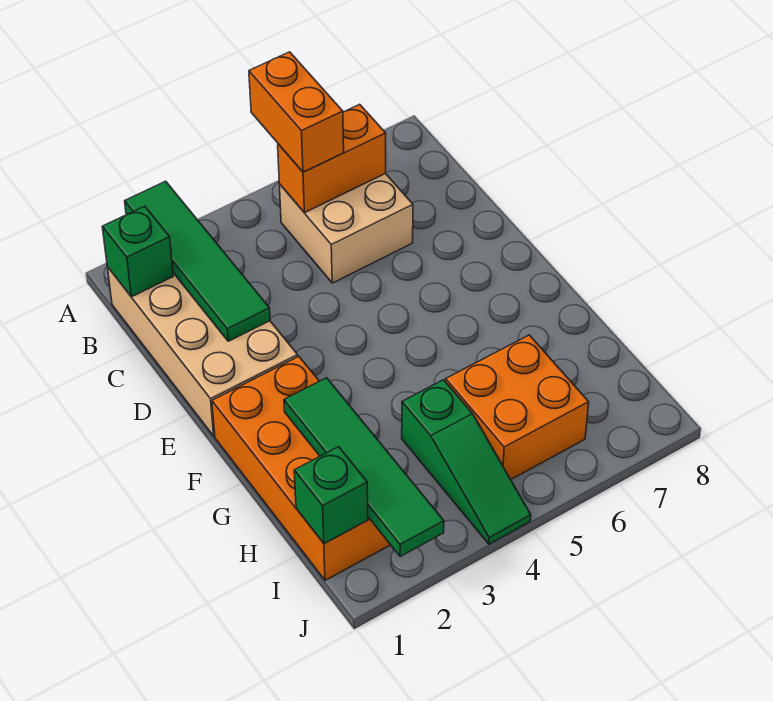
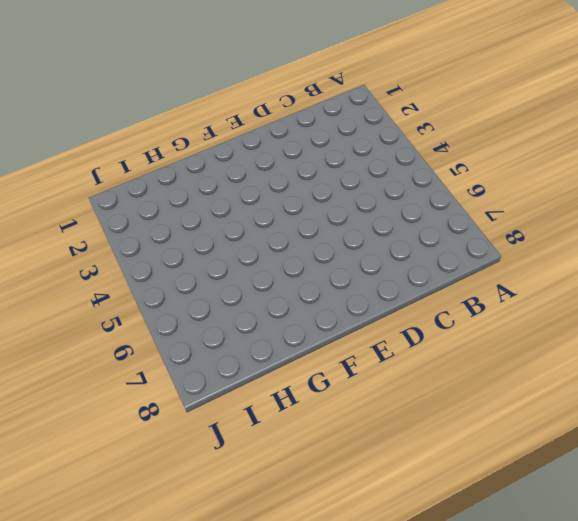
none -> tan 2x4 brick [107,267,298,436]
none -> tan 2x2 brick [279,173,413,283]

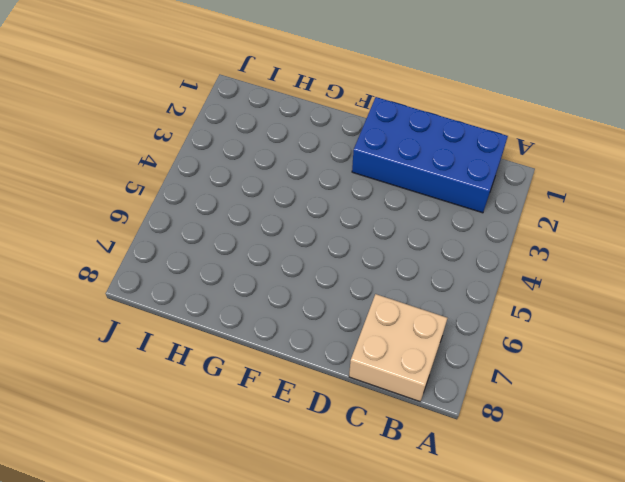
blue 2x4 brick [352,97,508,213] -> tan 2x4 brick [107,267,298,436]
tan 2x2 brick [349,294,447,401] -> tan 2x2 brick moved to [279,173,413,283]
none -> orange 2x4 brick [212,357,390,580]
none -> green 1x3 slope [402,380,531,544]

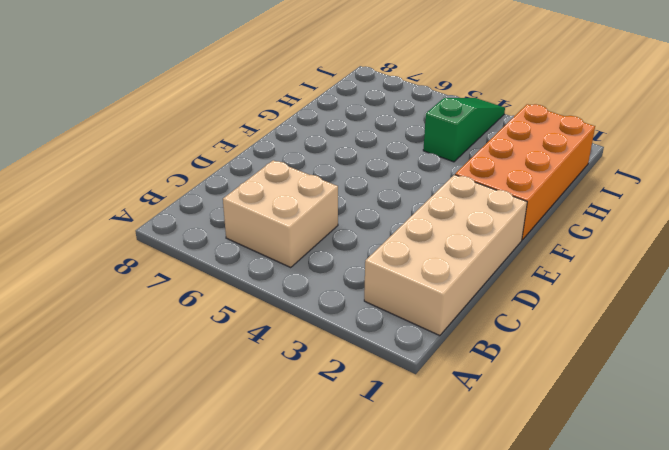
none -> orange 2x2 brick [446,335,589,479]
none -> green 1x4 tile [125,181,270,341]

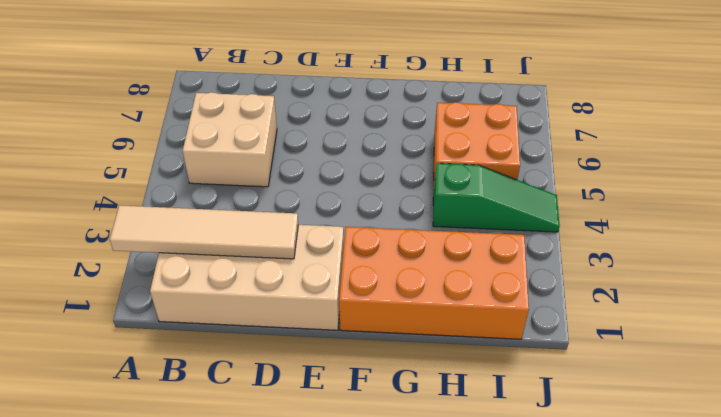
tan 1x4 tile [110,205,298,259] -> green 1x4 tile [125,181,270,341]
none -> green 1x1 brick [102,206,173,297]
none -> orange 1x2 brick [278,104,386,213]

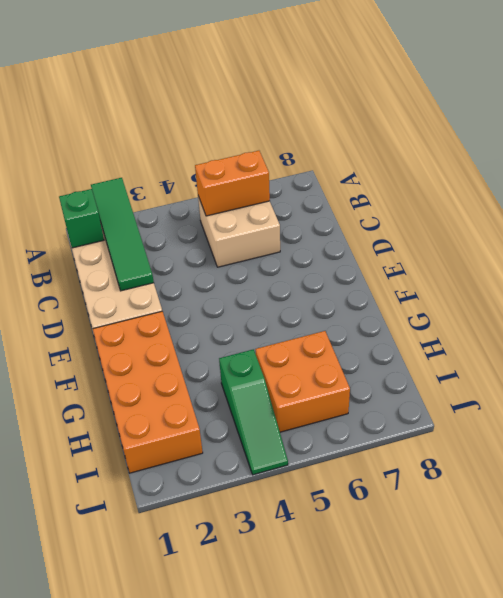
none -> green 1x4 tile [284,378,444,557]
none -> green 1x1 brick [294,447,368,544]

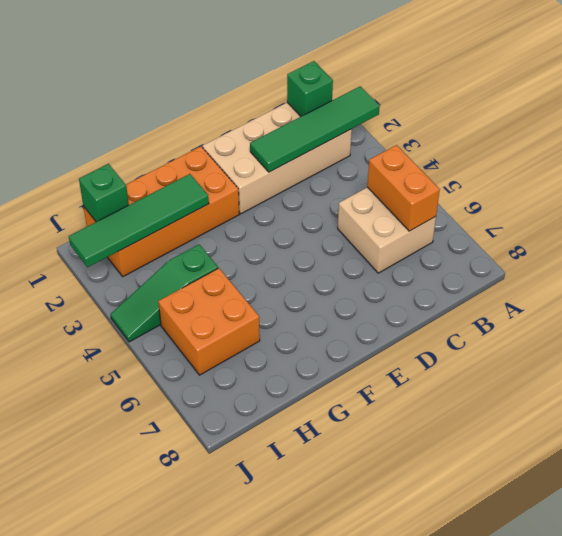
none -> orange 1x2 brick [249,52,344,172]

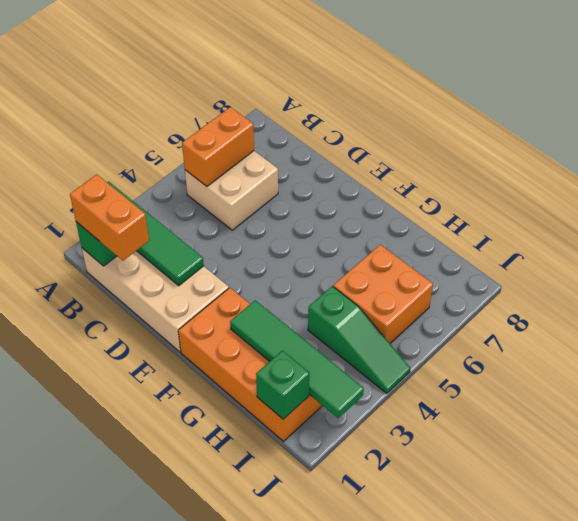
orange 1x2 brick [70,174,149,261] -> orange 1x2 brick moved to [249,52,344,172]

